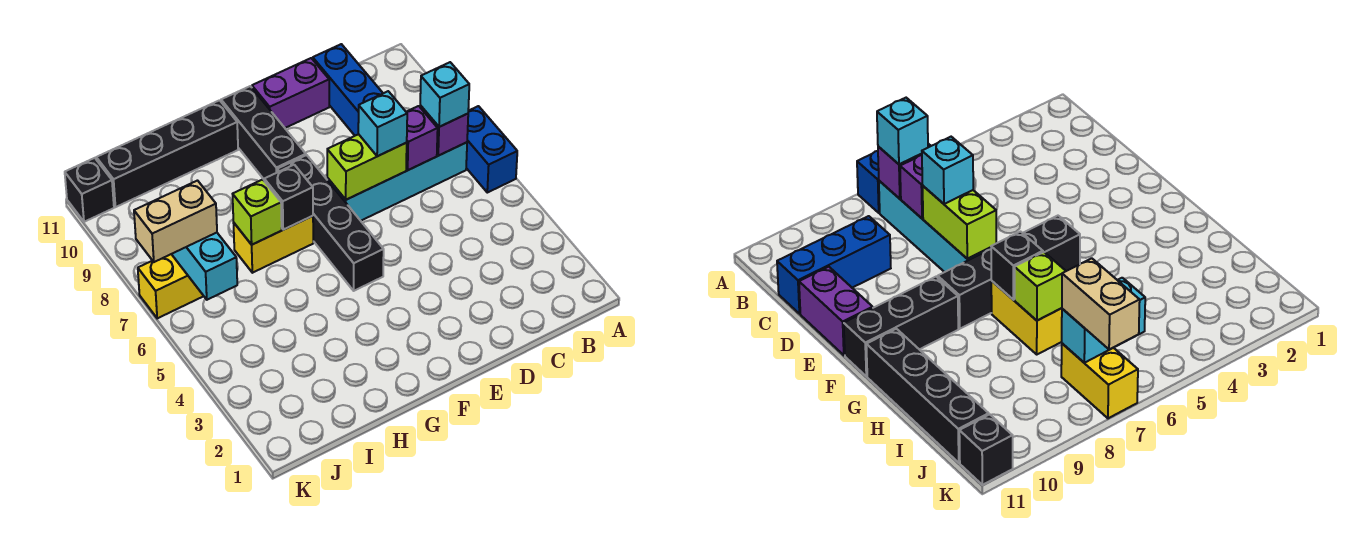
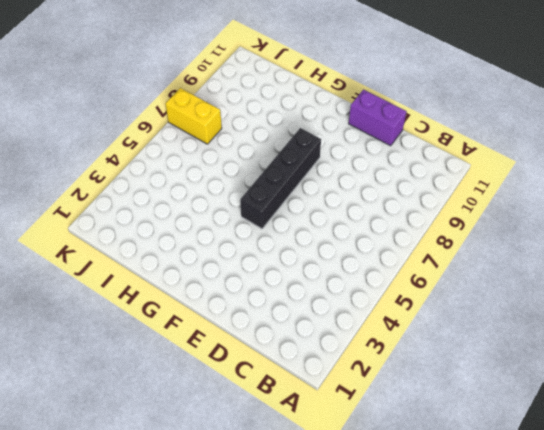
none -> blue 1x2 brick [466,106,517,193]
none -> cyan 1x4 brick [327,142,467,221]
none -> blue 1x3 brick [313,44,383,136]

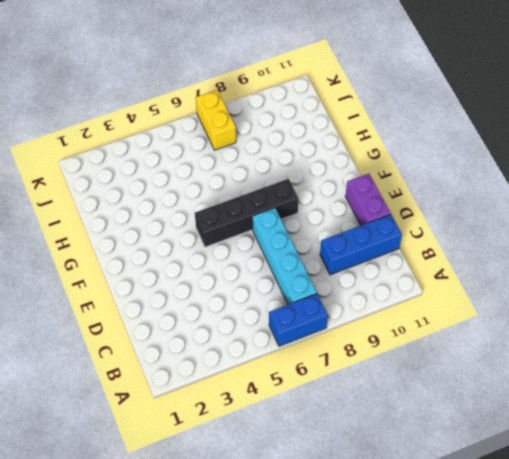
none -> black 1x3 brick [221,86,306,179]
none -> yellow 1x2 brick [234,216,313,273]
none -> black 1x4 brick [96,100,238,207]

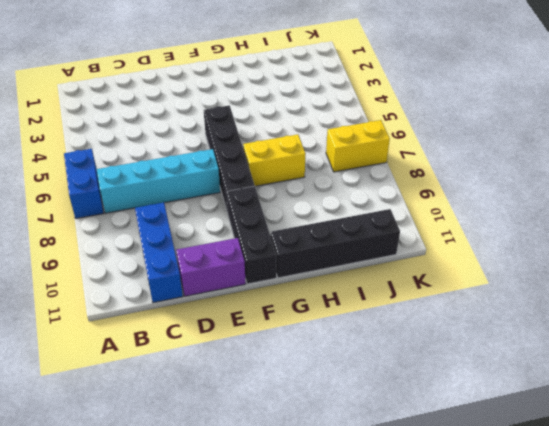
none -> black 1x1 brick [65,158,114,222]
none -> purple 1x1 brick [420,106,468,156]
none -> purple 1x1 brick [406,106,438,170]

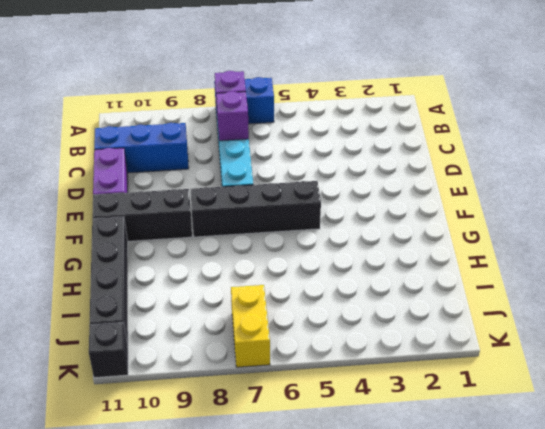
none -> yellow 1x2 brick [234,216,313,273]
none -> lime 1x2 brick [327,134,407,200]
none -> black 1x1 brick [264,165,313,230]

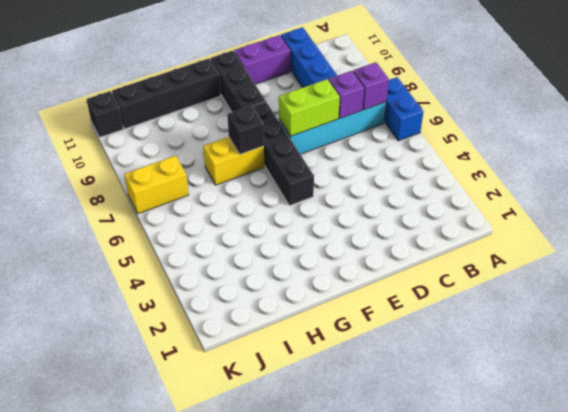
none -> lime 1x1 brick [233,179,282,245]
none -> cyan 1x2 brick [172,233,237,300]
none -> cyan 1x1 brick [420,62,469,127]

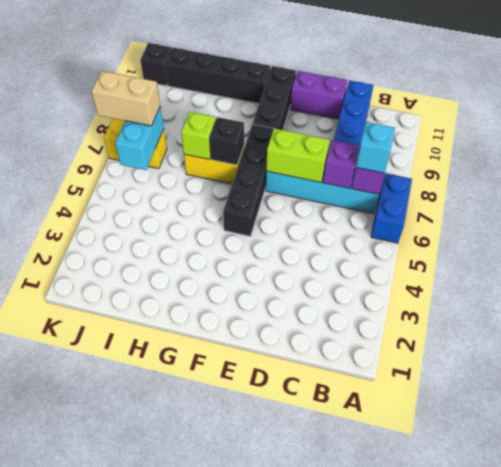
none -> cyan 1x1 brick [358,91,407,156]

